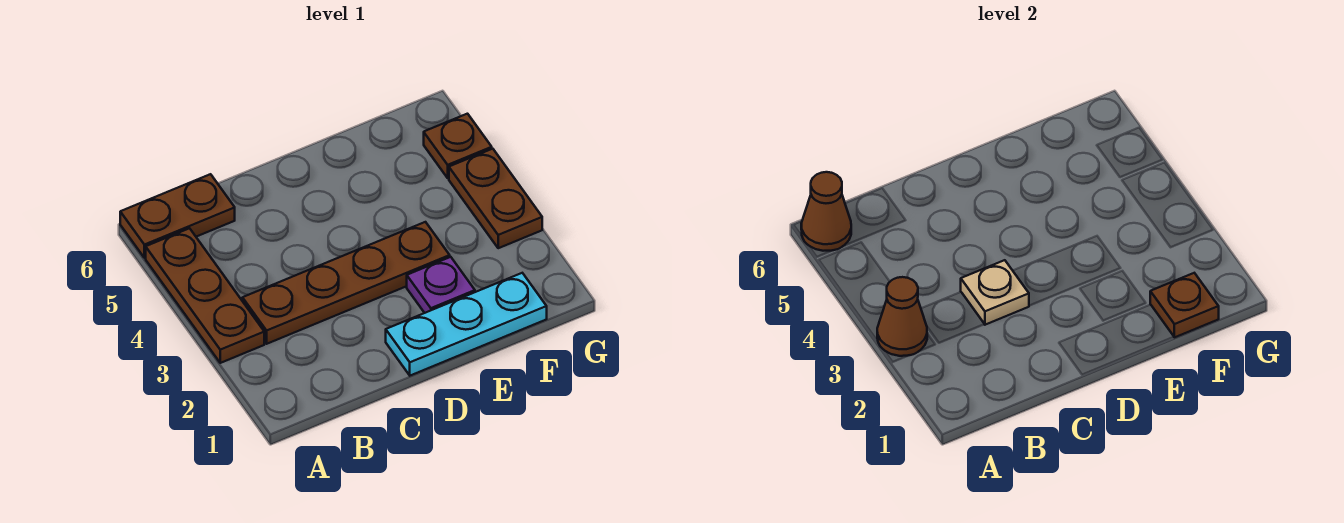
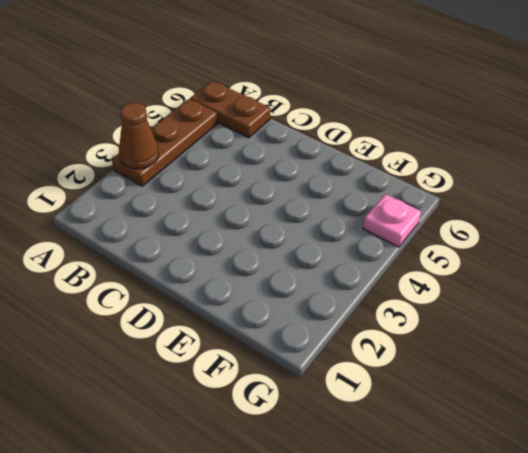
pink 1x1 plate [363,194,421,247] -> brown 1x1 plate [424,114,492,178]
none -> brown 1x4 plate [242,222,450,344]
none -> cyan 1x3 plate [386,273,547,376]

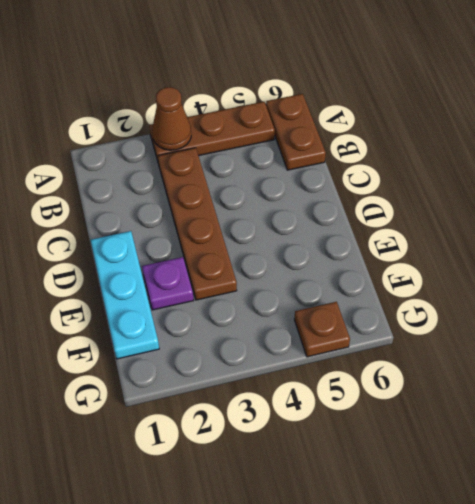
none -> brown 1x2 plate [449,149,542,248]
none -> brown 1x1 cone [801,172,851,251]

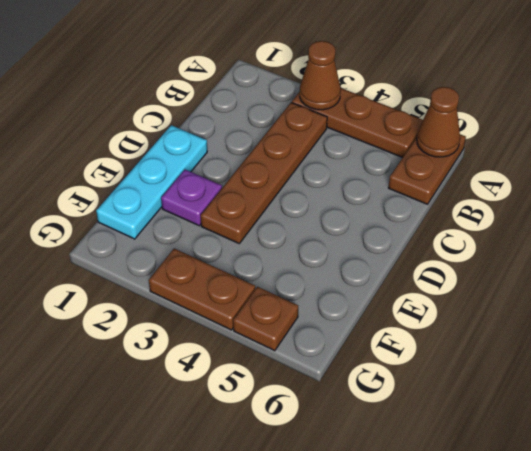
none -> tan 1x1 plate [961,260,1029,325]
none -> brown 1x1 plate [1150,273,1219,337]

